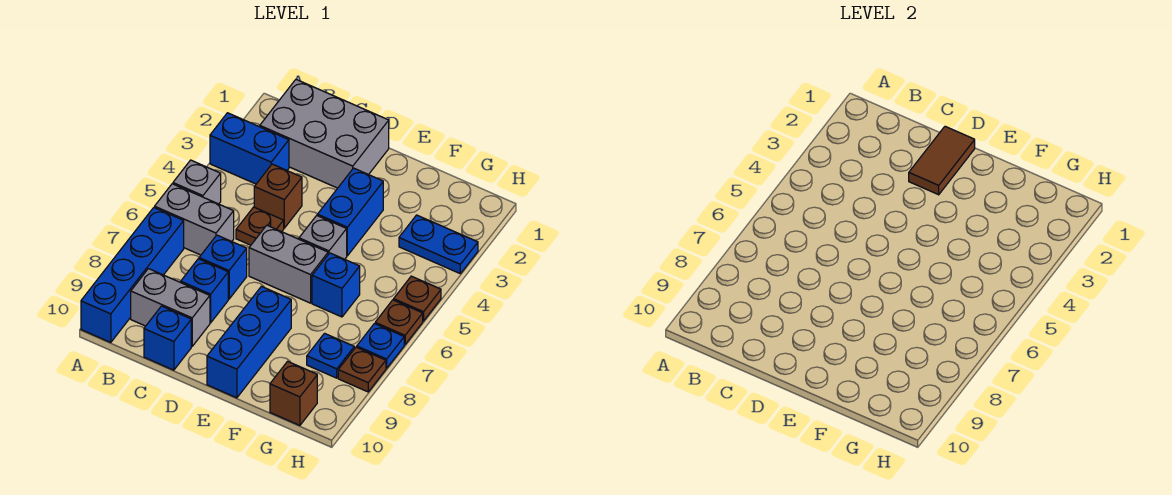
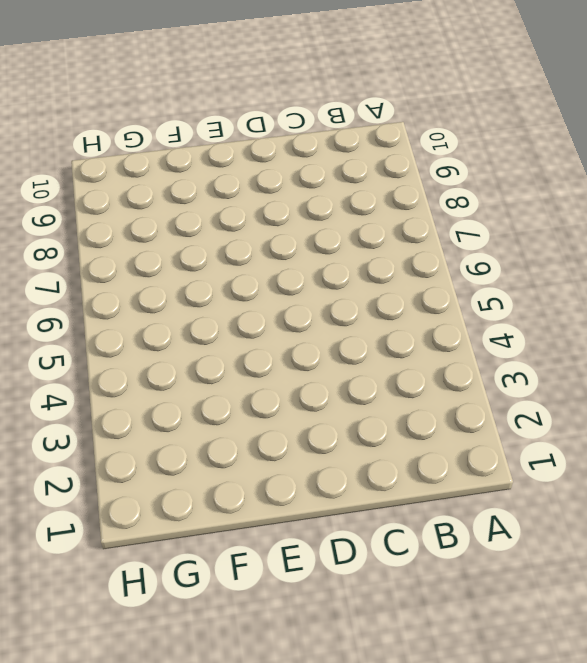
none -> blue 1x2 brick [210,113,289,184]
none -> grey 1x1 brick [173,160,221,204]
none -> grey 1x2 brick [155,184,234,255]

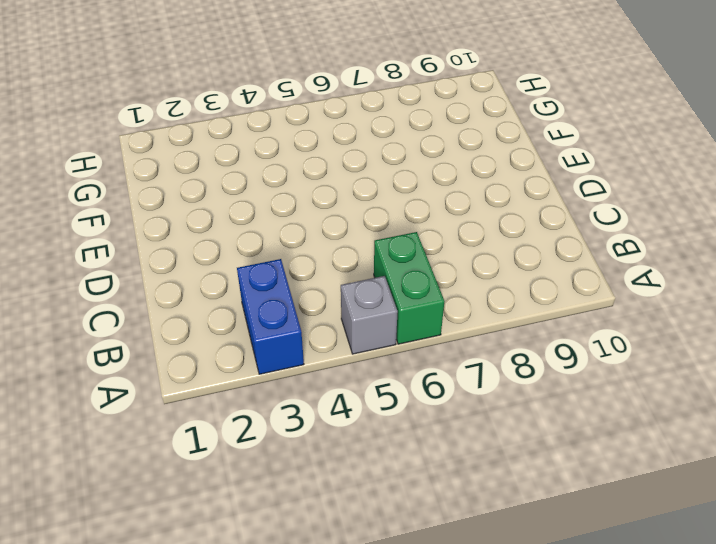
green 1x2 brick [374,232,445,344] -> grey 1x2 brick [155,184,234,255]
none -> blue 1x4 brick [81,208,184,342]
none -> grey 2x3 brick [260,80,389,188]
none -> grey 1x2 brick [131,269,210,346]

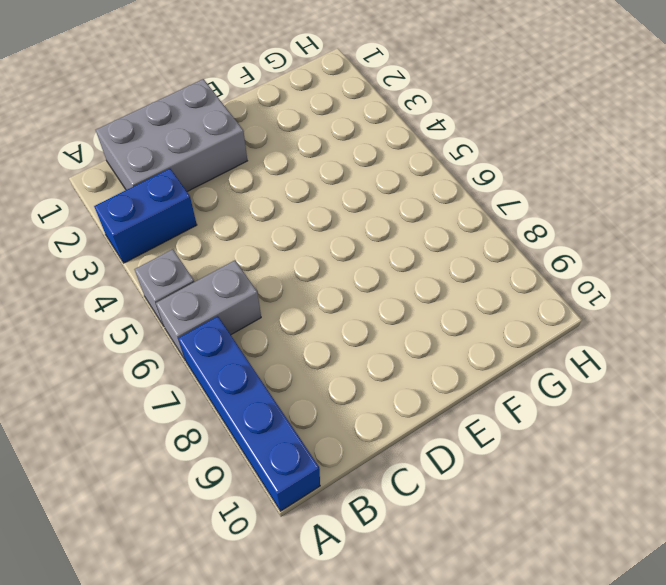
none -> grey 1x2 brick [131,269,210,346]
none -> brown 1x1 brick [254,164,302,228]
none -> brown 1x1 plate [236,207,284,245]

